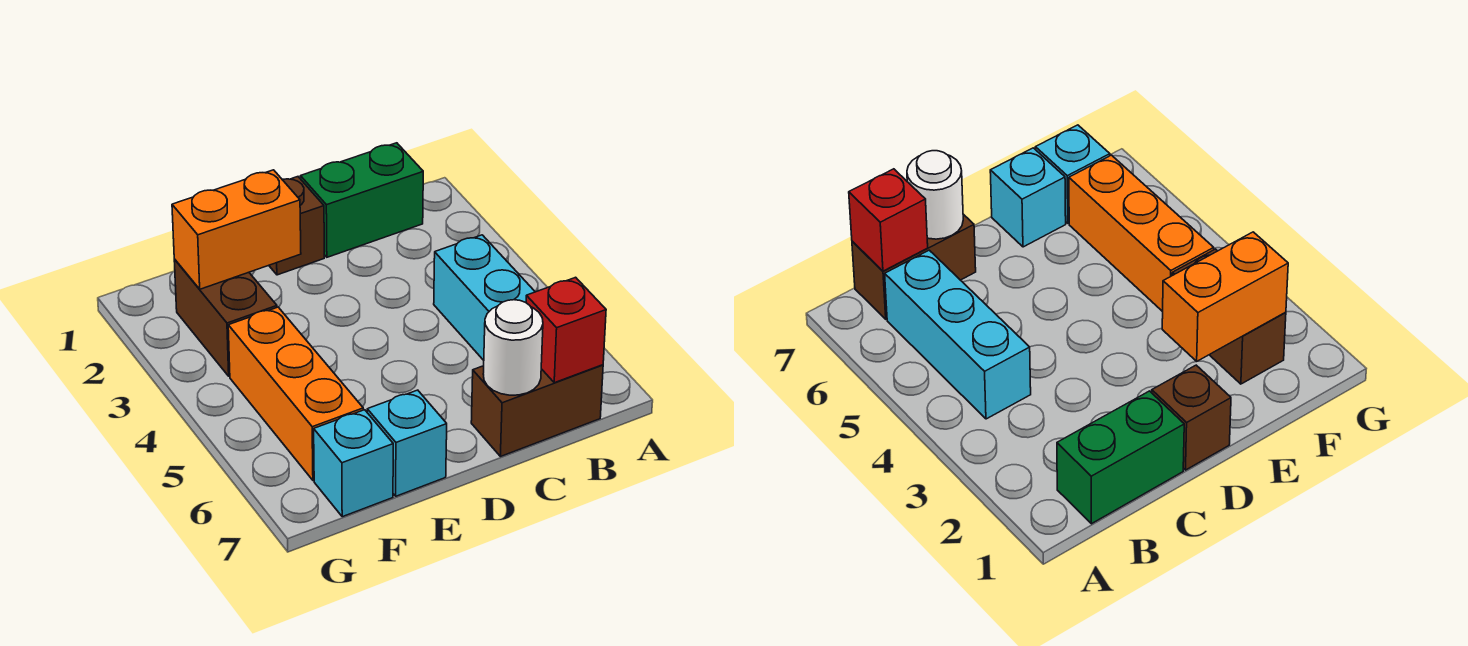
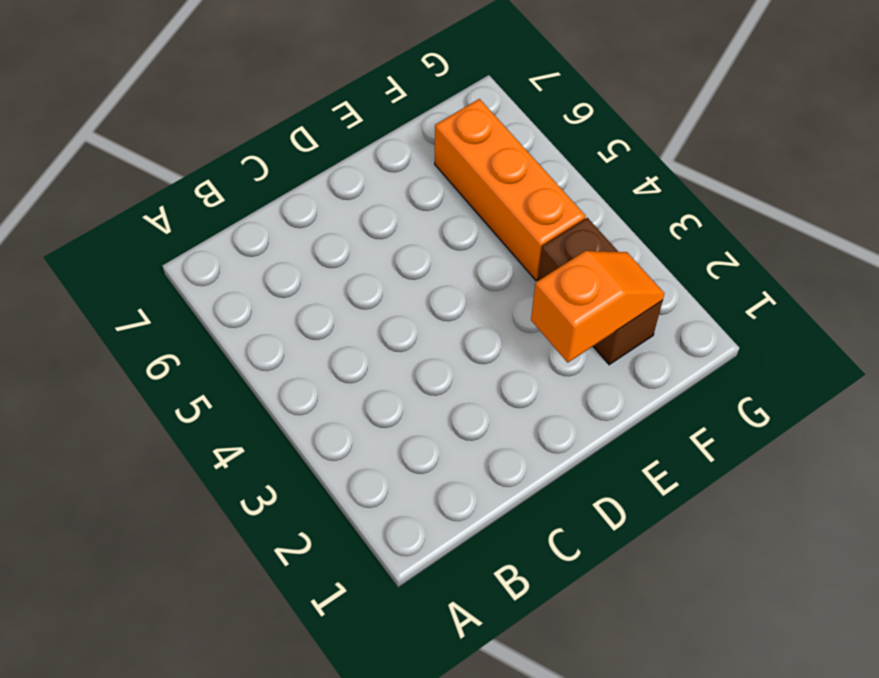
orange 1x2 slope [531,251,664,362] -> orange 1x2 brick [172,170,301,289]
none -> green 1x2 brick [301,143,423,257]
none -> cyan 1x3 brick [434,235,535,360]

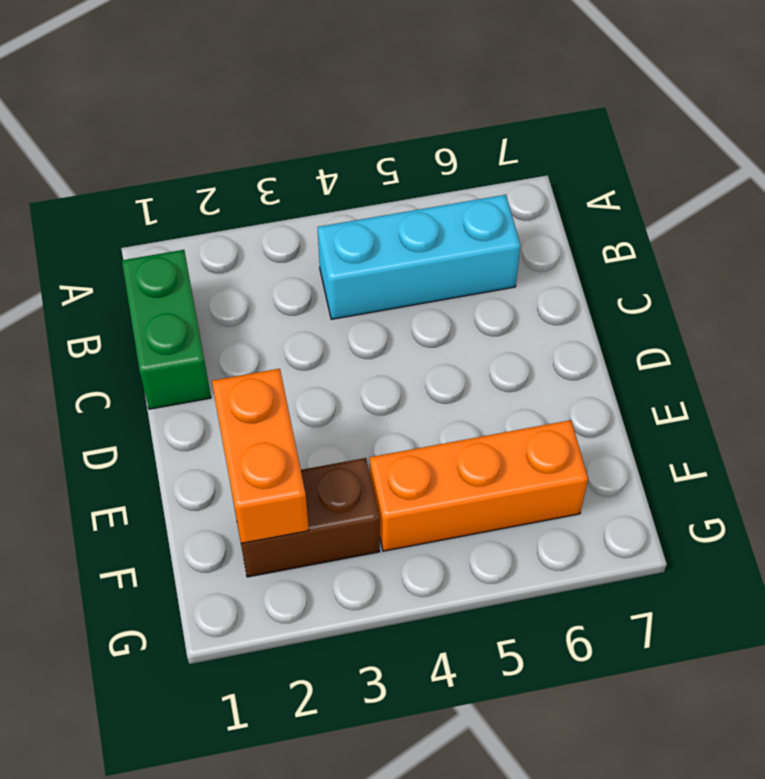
none -> brown 1x2 brick [471,365,603,457]
none -> brown 1x1 brick [269,177,324,275]

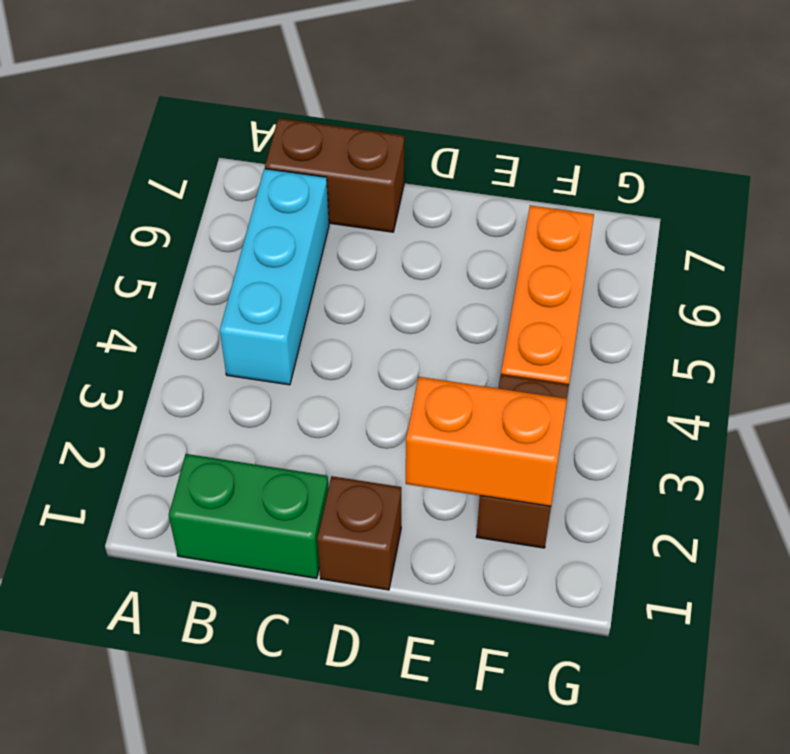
none -> cyan 1x1 brick [367,390,447,496]
none -> cyan 1x1 brick [314,410,393,517]

